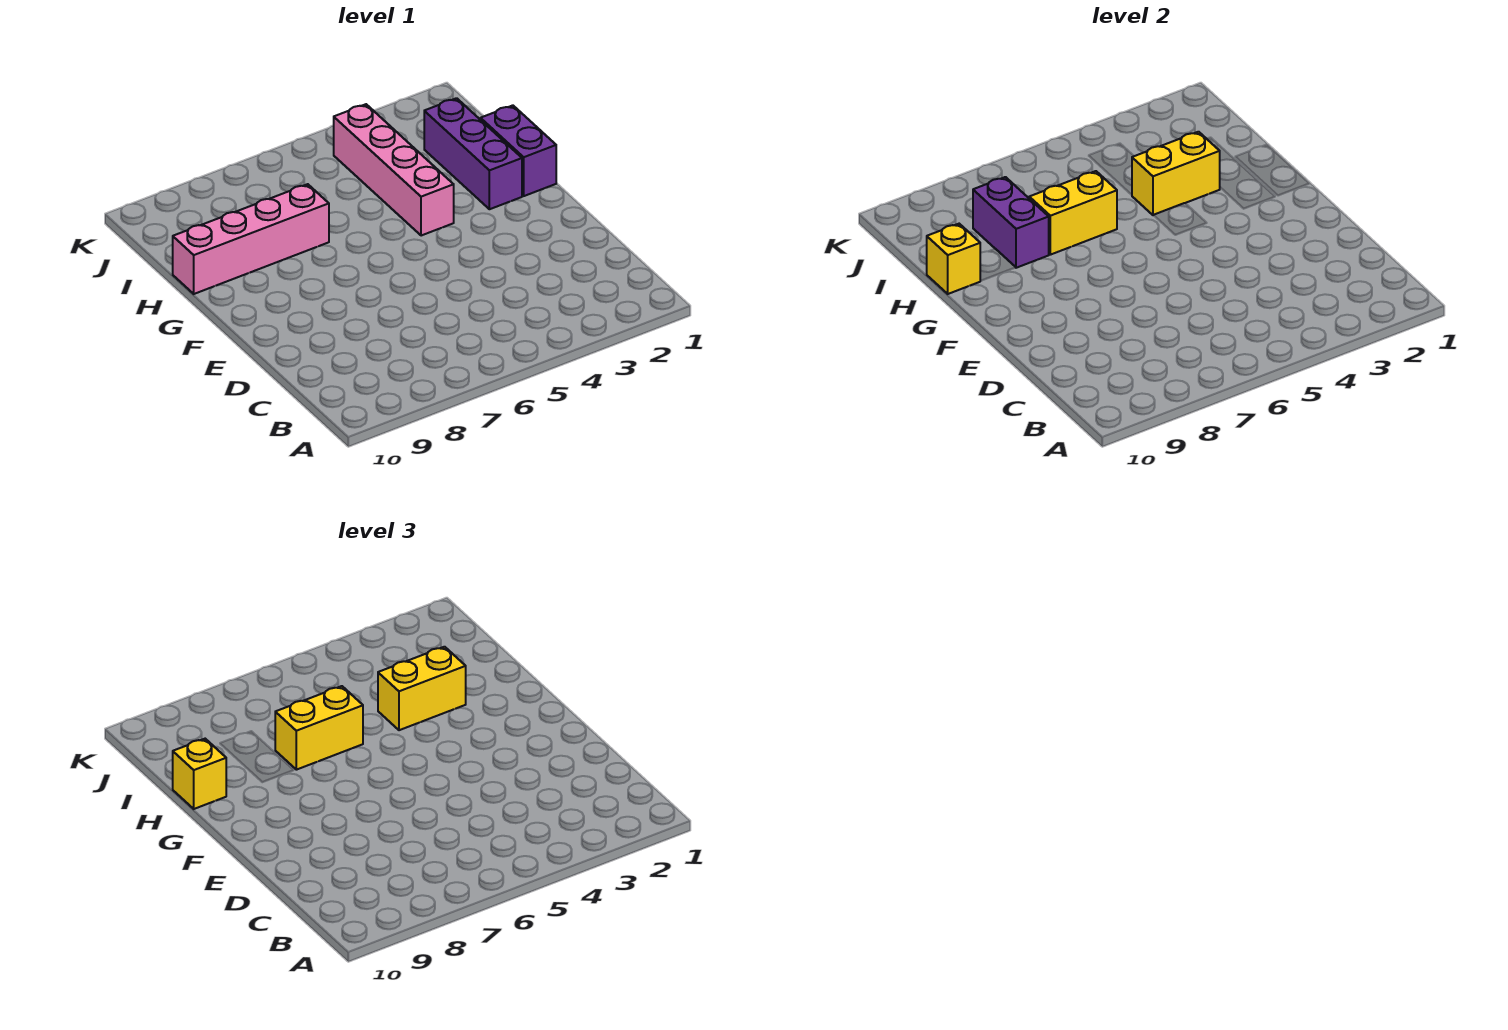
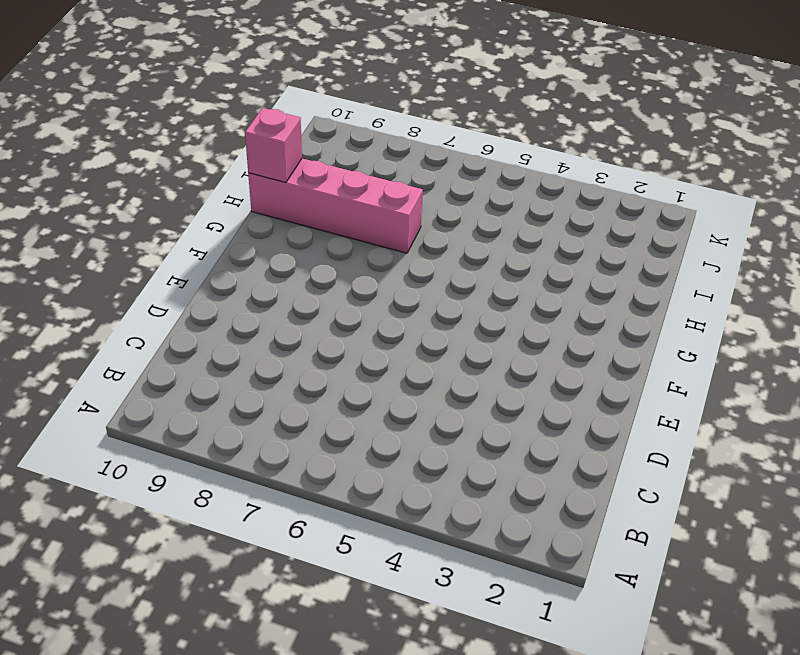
pink 1x1 brick [245,108,302,182] -> yellow 1x1 brick [927,224,980,294]
none -> purple 1x2 brick [481,105,556,196]
none -> purple 1x3 brick [424,98,522,209]

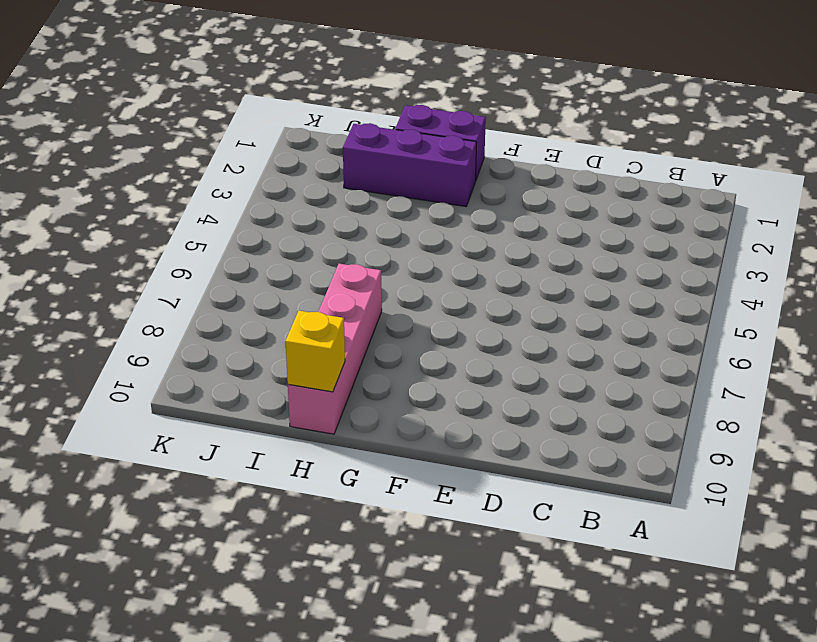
none -> pink 1x4 brick [334,104,454,236]
none -> yellow 1x2 brick [1132,132,1220,215]

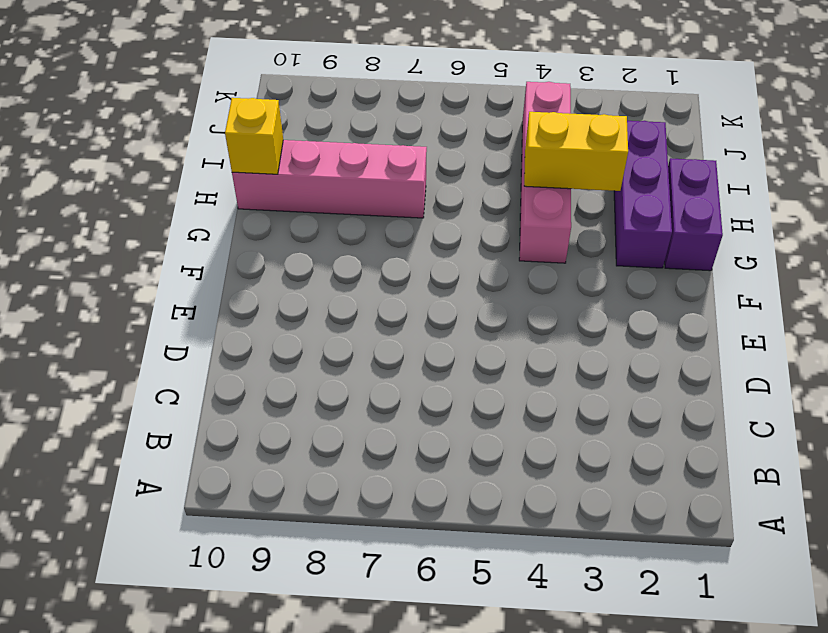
none -> yellow 1x2 brick [1029,171,1117,255]
none -> purple 1x2 brick [973,177,1049,268]

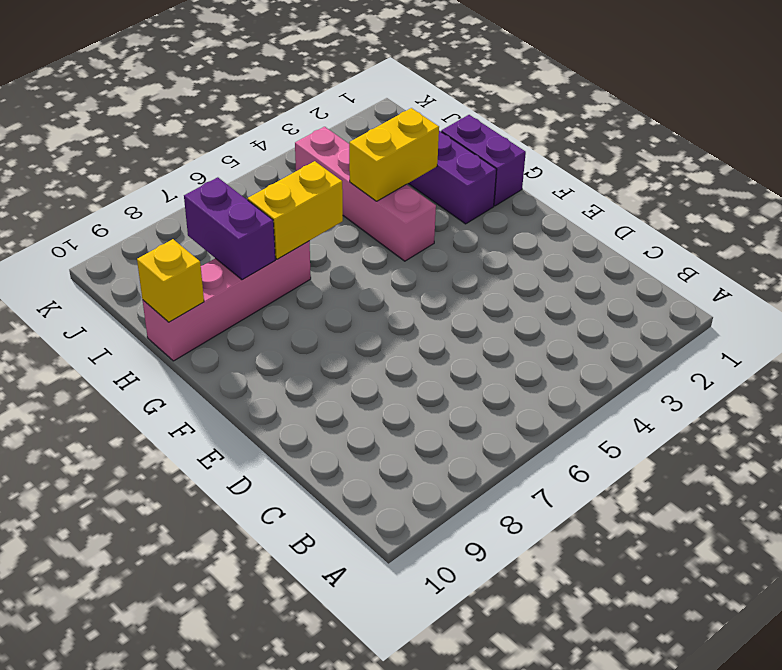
none -> yellow 1x2 brick [378,647,466,730]
none -> yellow 1x2 brick [275,686,363,770]

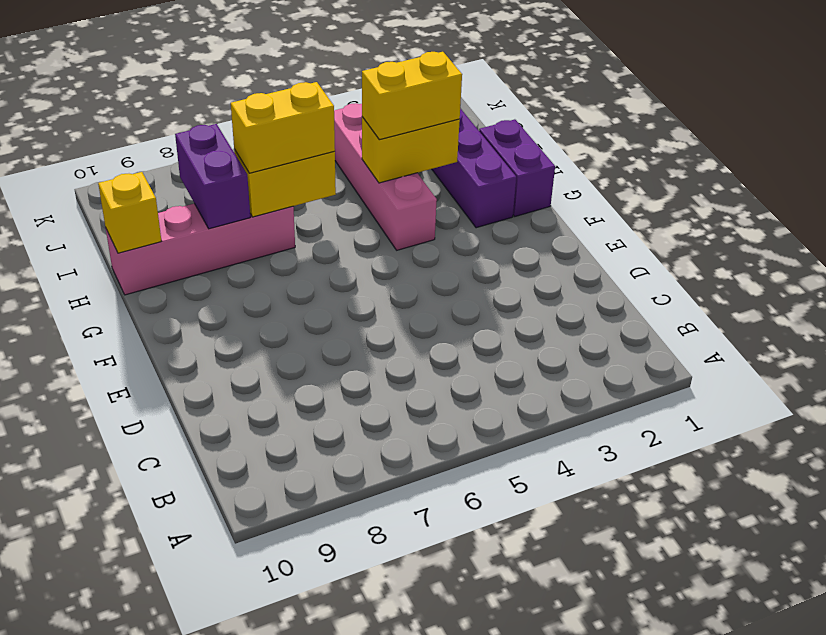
none -> yellow 1x1 brick [173,739,226,809]

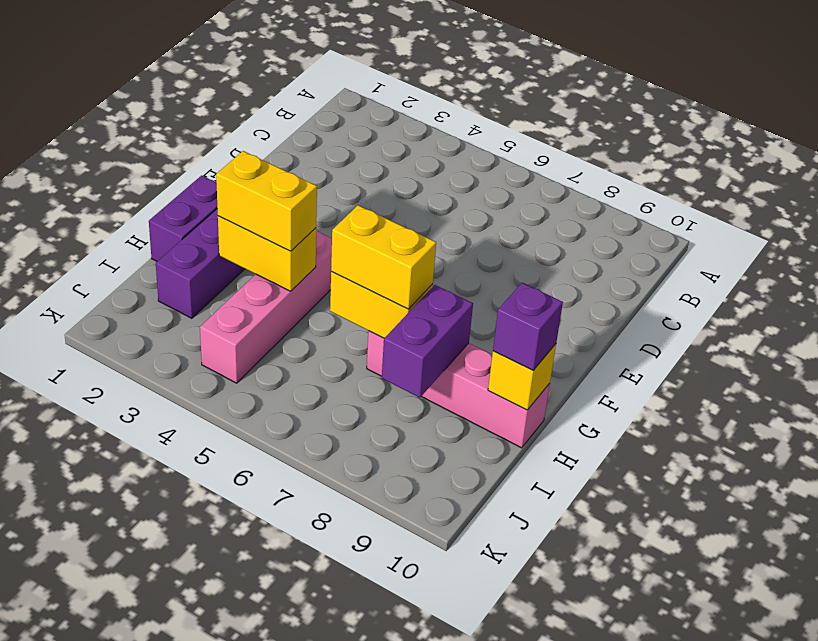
purple 1x1 brick [493,283,563,370] -> yellow 1x1 brick [173,739,226,809]

